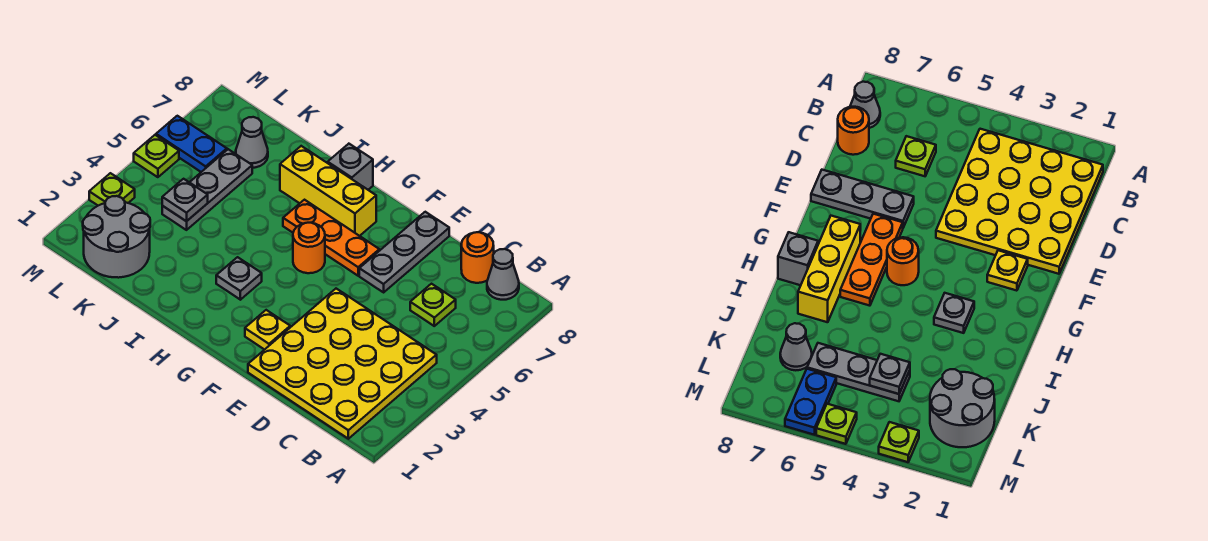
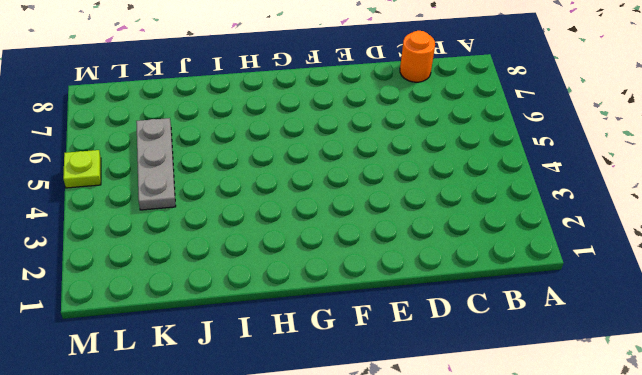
none -> yellow 4x4 plate [248,289,437,439]
none -> grey 1x1 cone [487,249,519,300]
none -> lime 1x1 plate [410,284,456,326]

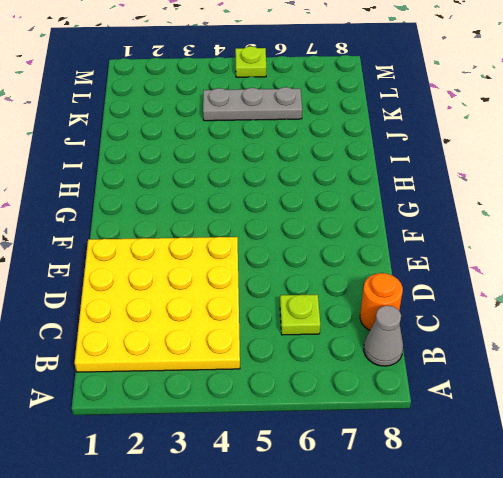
none -> grey 1x3 plate [359,212,449,292]
none -> yellow 1x1 plate [245,310,290,350]
none -> orange 1x3 plate [283,200,379,276]

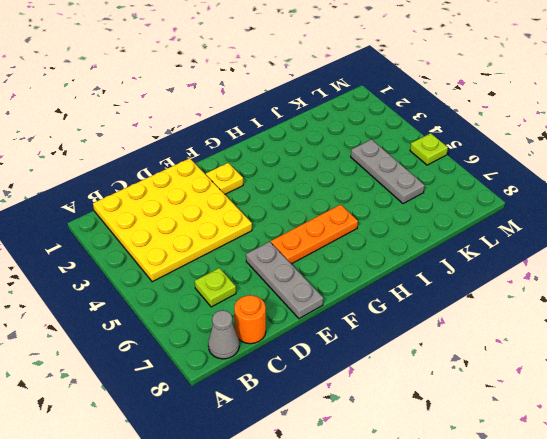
none -> orange 1x1 round brick [293,223,325,273]
none -> yellow 1x3 brick [280,146,376,236]
none -> grey 1x1 plate [216,257,262,300]

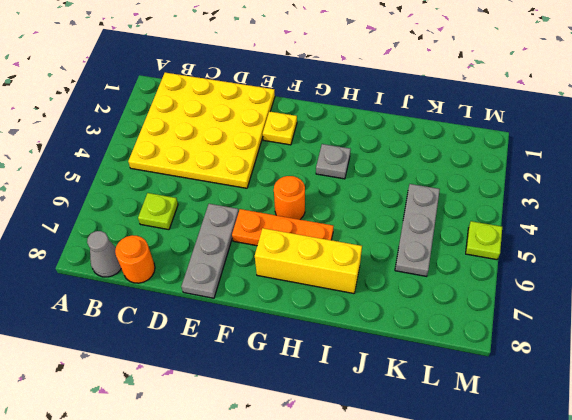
none -> grey 1x1 brick [328,144,373,190]
none -> grey 2x2 round brick [83,196,150,278]
none -> grey 1x1 cone [236,117,268,168]

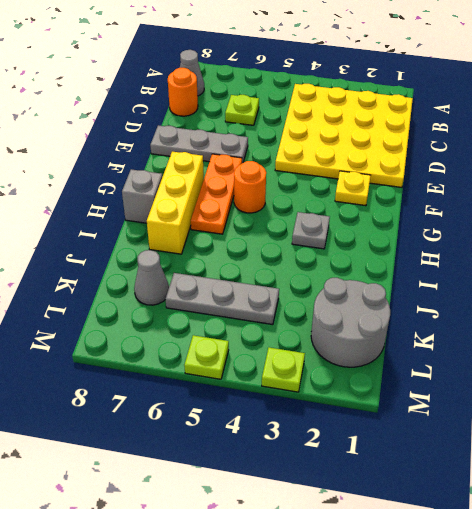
none -> blue 1x2 plate [156,116,227,172]
none -> grey 1x1 plate [162,179,208,221]

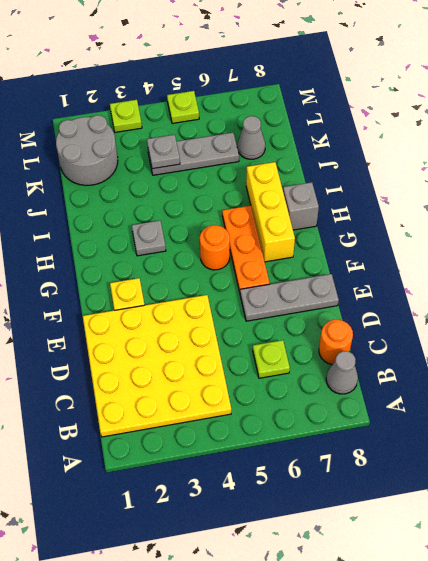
none -> blue 1x2 plate [156,116,227,172]

